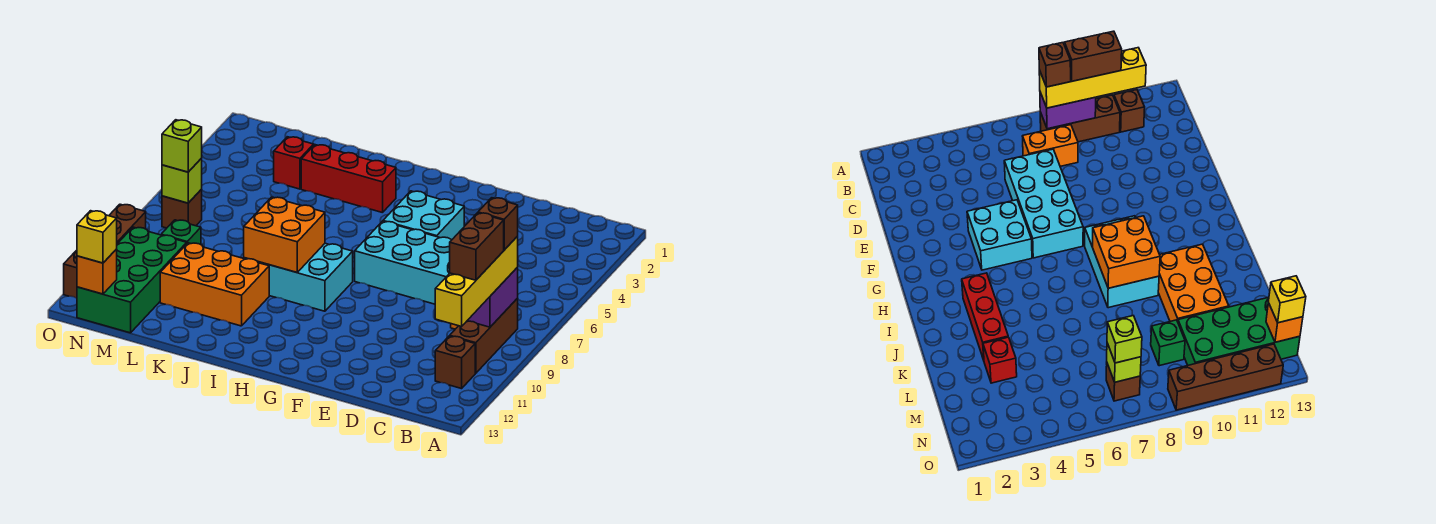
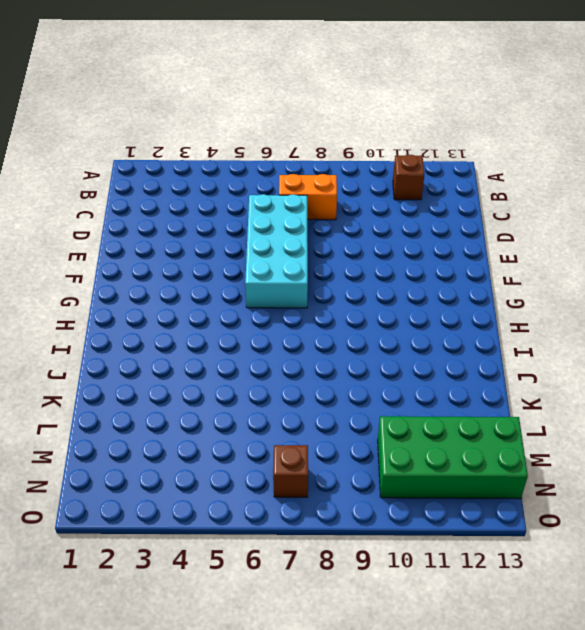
none -> brown 1x3 brick [450,298,518,373]
none -> cyan 2x2 brick [383,191,464,240]
none -> cyan 2x3 brick [244,243,353,311]

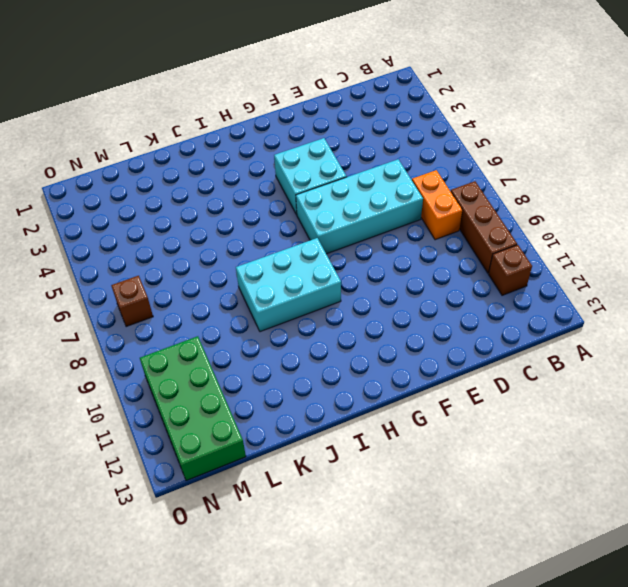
none -> red 1x3 brick [301,145,396,213]
none -> orange 2x3 brick [160,243,269,326]
none -> red 1x1 brick [274,137,314,189]

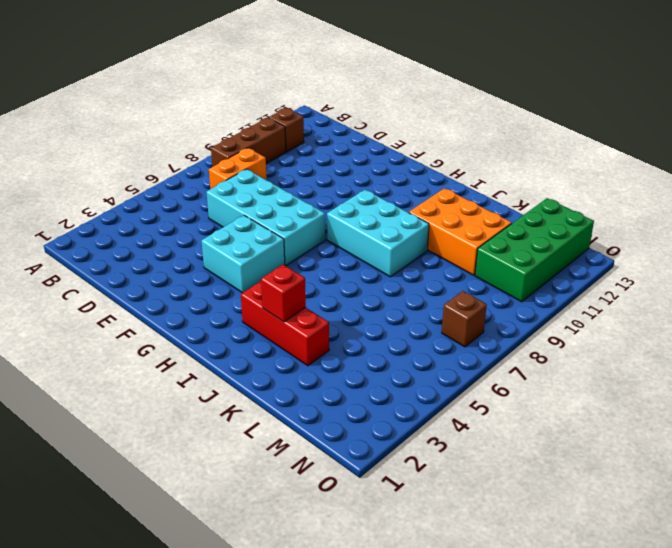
red 1x1 brick [261,265,306,322] -> red 1x1 brick moved to [274,137,314,189]
none -> green 1x1 brick [161,220,201,245]
none -> brown 1x4 brick [64,204,146,298]
none -> purple 1x2 brick [467,267,518,327]

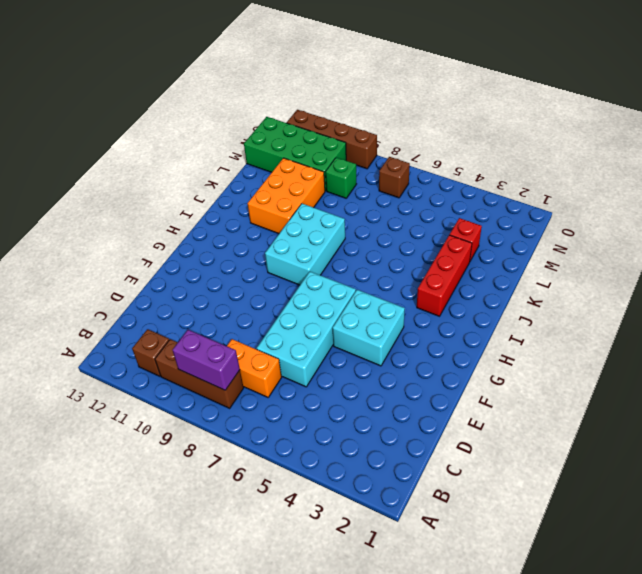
none -> orange 2x2 brick [244,197,325,272]
none -> lime 1x1 brick [162,158,202,203]
none -> orange 1x1 brick [77,249,117,294]

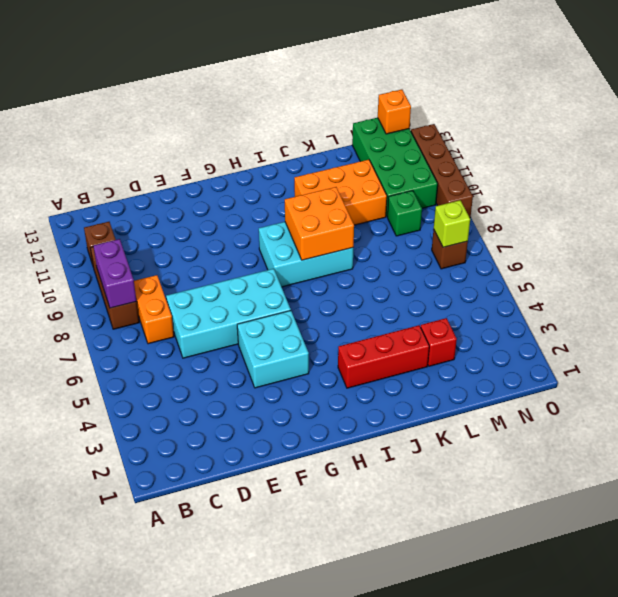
none -> yellow 1x4 brick [435,236,518,326]
none -> lime 1x1 brick [162,120,202,172]
none -> yellow 1x1 brick [77,211,117,263]

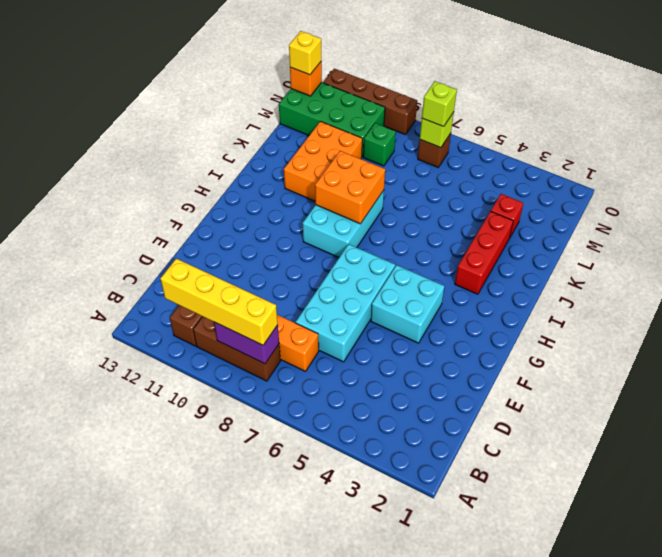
none -> brown 1x1 brick [478,198,518,250]
none -> brown 1x2 brick [450,213,504,280]

